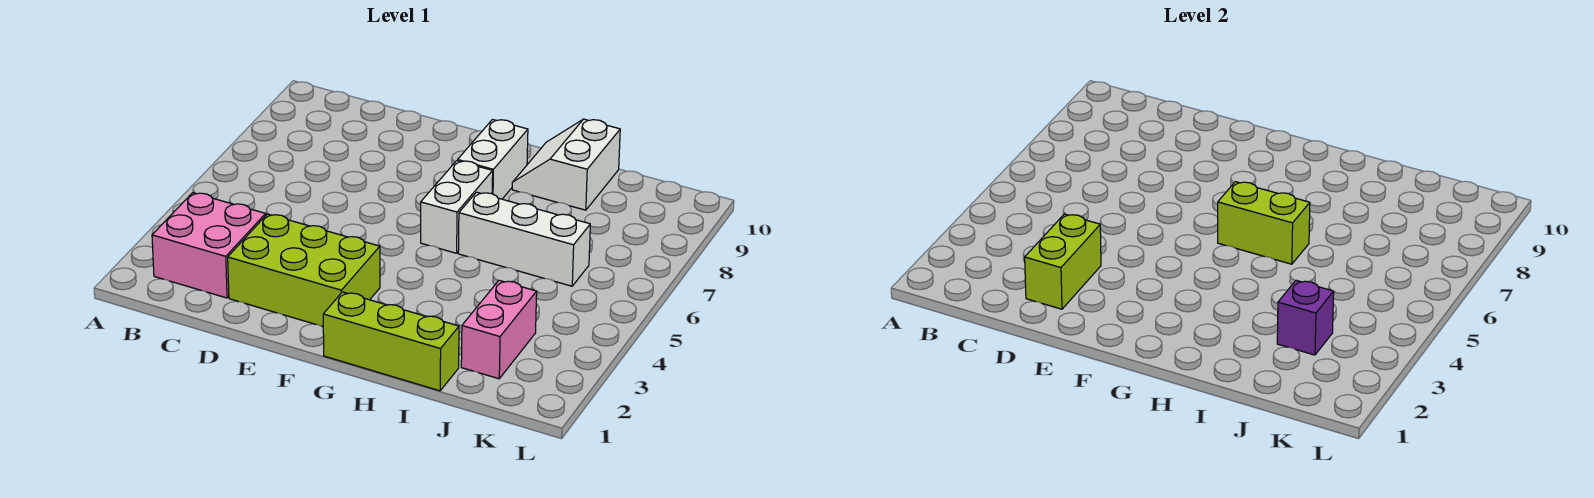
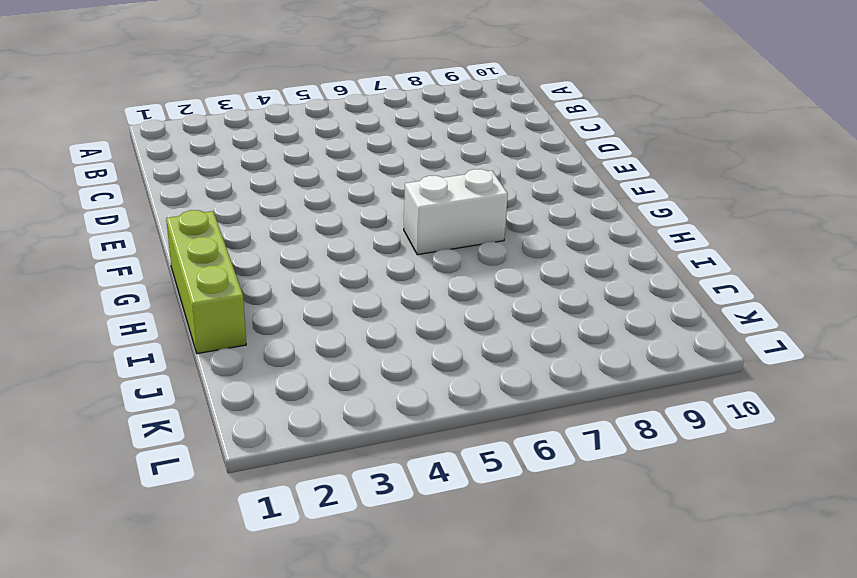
none -> pink 2x2 brick [152,193,266,298]
none -> lime 2x3 brick [228,214,380,327]

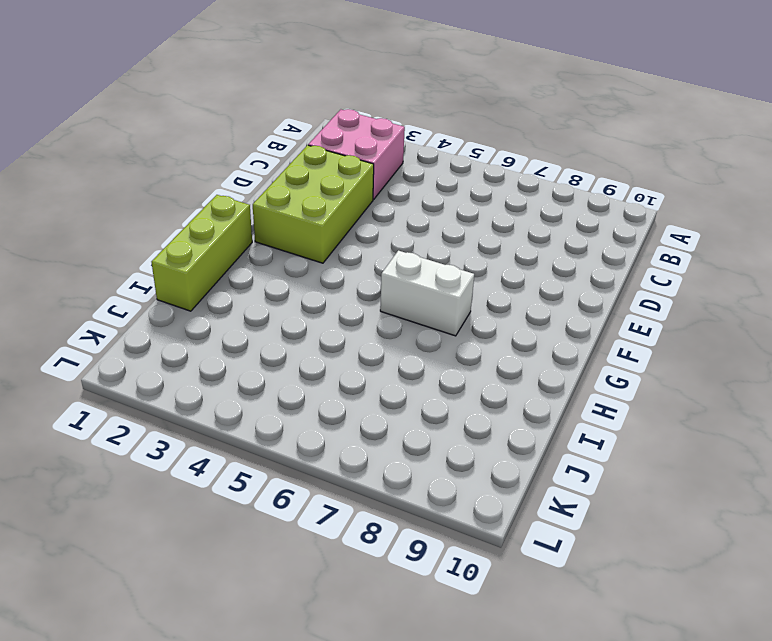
none -> white 1x2 brick [458,120,528,199]
none -> white 1x3 brick [458,192,590,286]

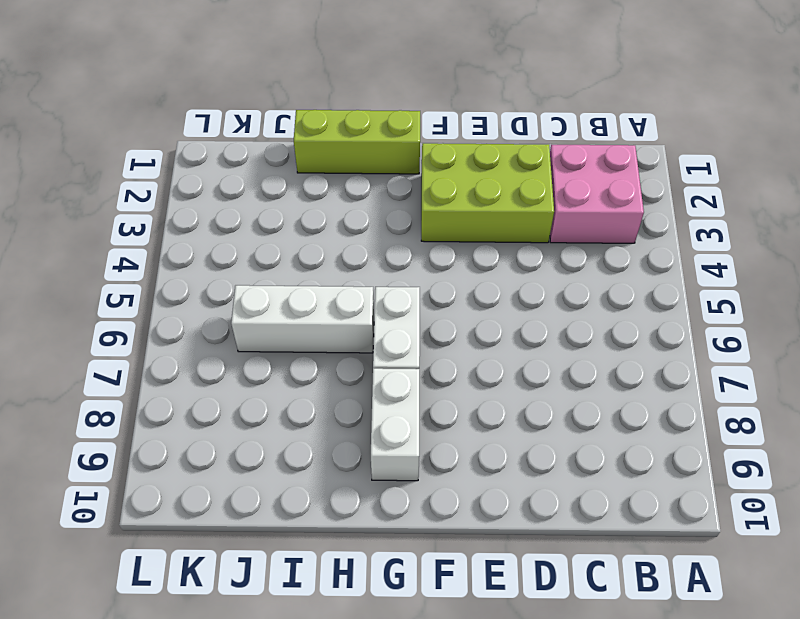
none -> white 2x2 slope [512,119,620,210]
none -> pink 1x2 brick [461,280,537,379]

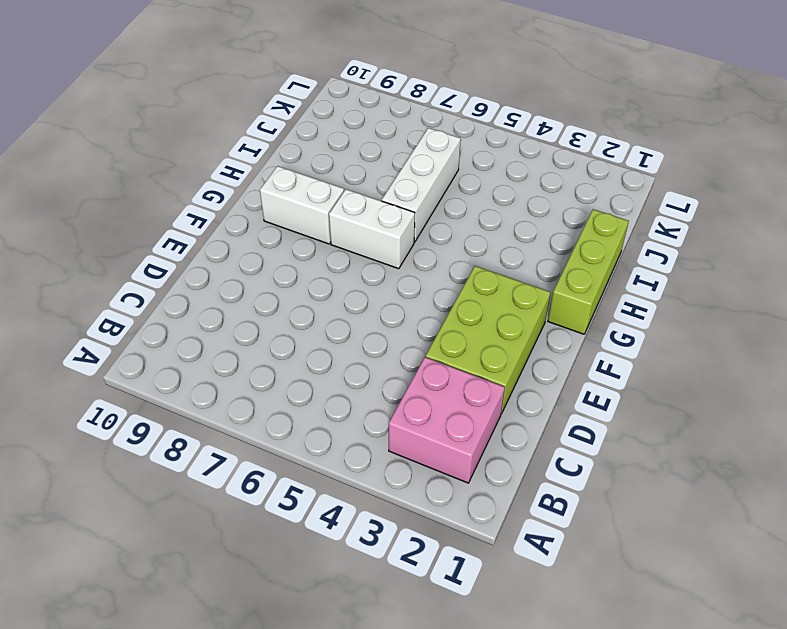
none -> white 2x2 slope [512,119,620,210]
none -> pink 1x2 brick [461,280,537,379]

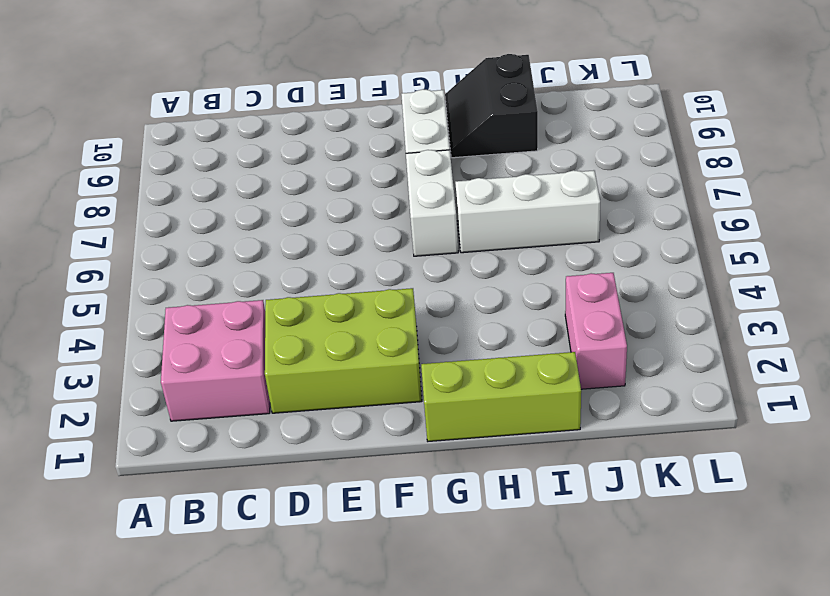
black 2x2 slope [445,54,538,158] -> white 2x2 slope [512,119,620,210]
none -> lime 1x2 brick [1025,214,1101,309]
none -> lime 1x2 brick [1218,182,1310,264]

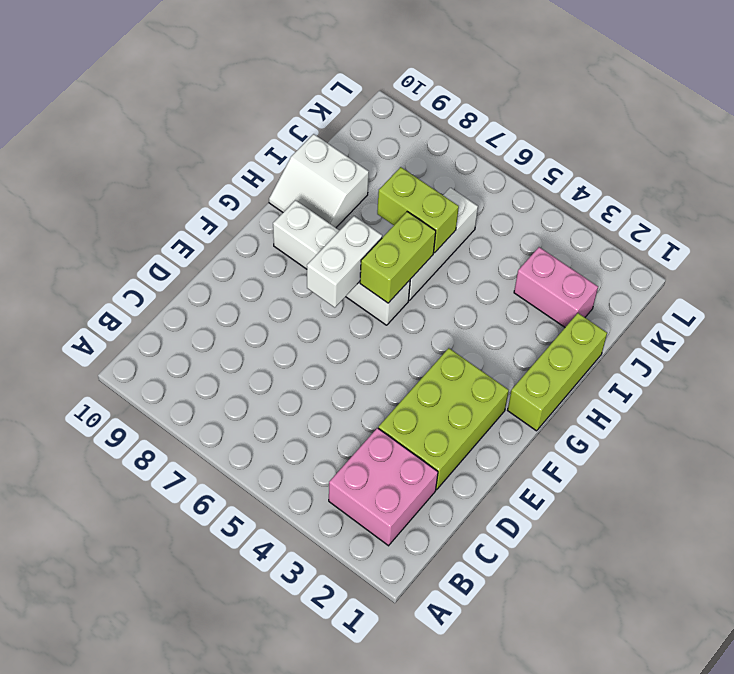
white 1x2 brick [307,216,382,308] -> none
lime 1x2 brick [377,167,459,253] -> lime 1x2 brick moved to [1025,214,1101,309]
none -> purple 1x1 brick [1277,280,1334,355]

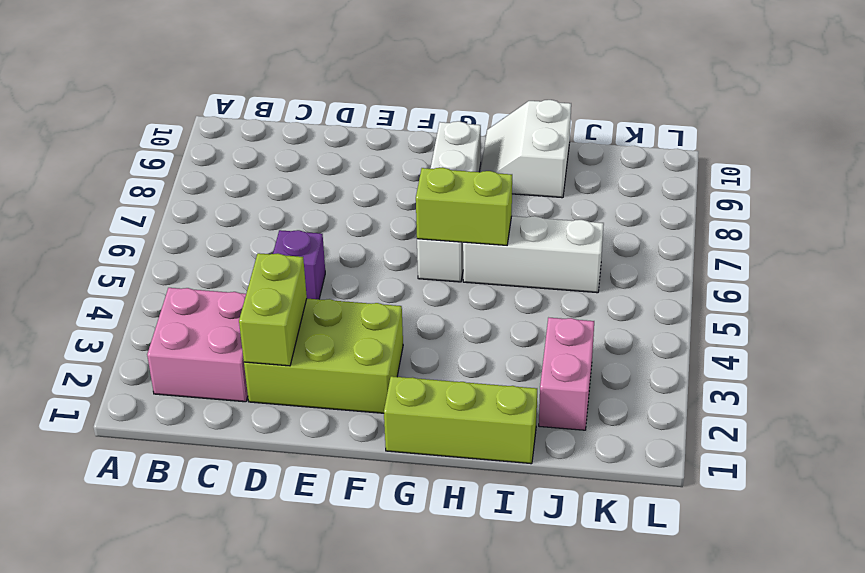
purple 1x1 brick [273,230,325,299] -> purple 1x1 brick moved to [1277,280,1334,355]

